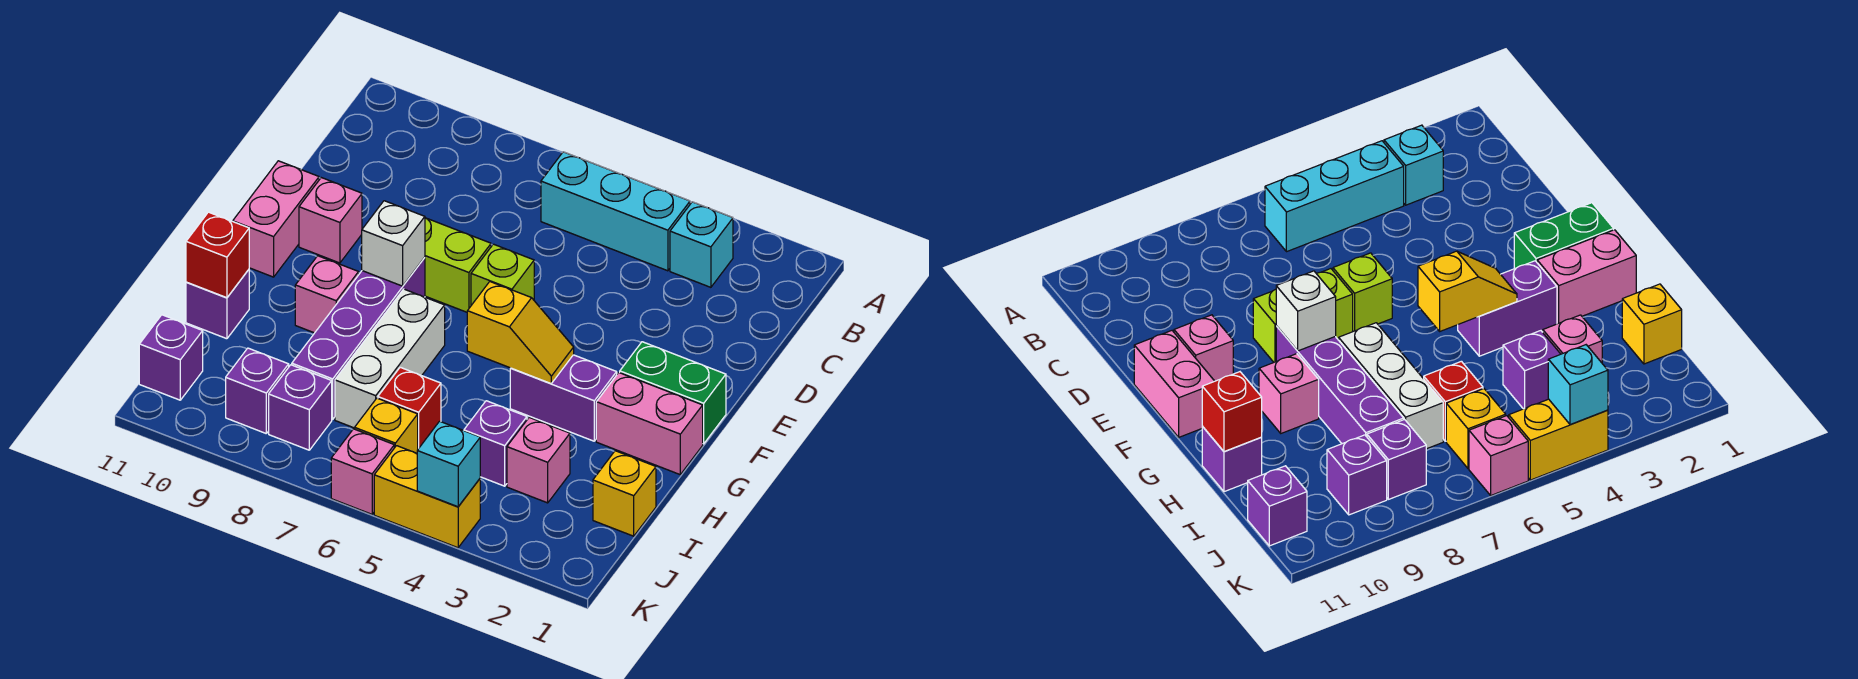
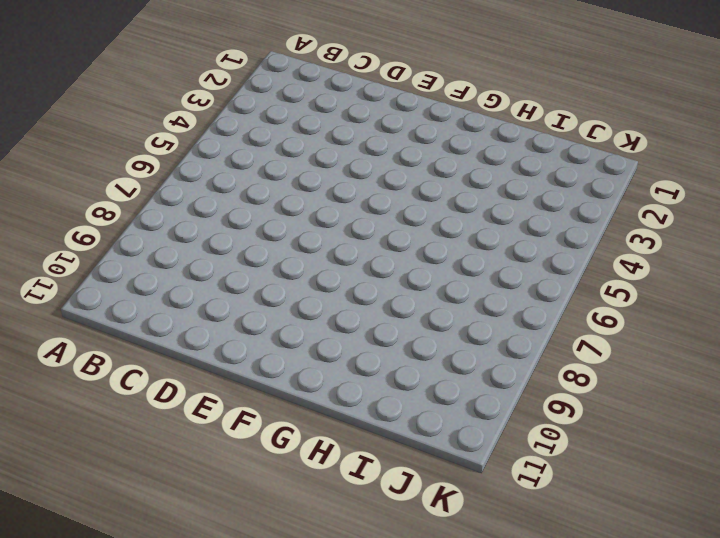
none -> cyan 1x1 brick [670,202,733,287]
none -> cyan 1x3 brick [541,152,690,271]
none -> lime 1x1 brick [471,244,534,305]

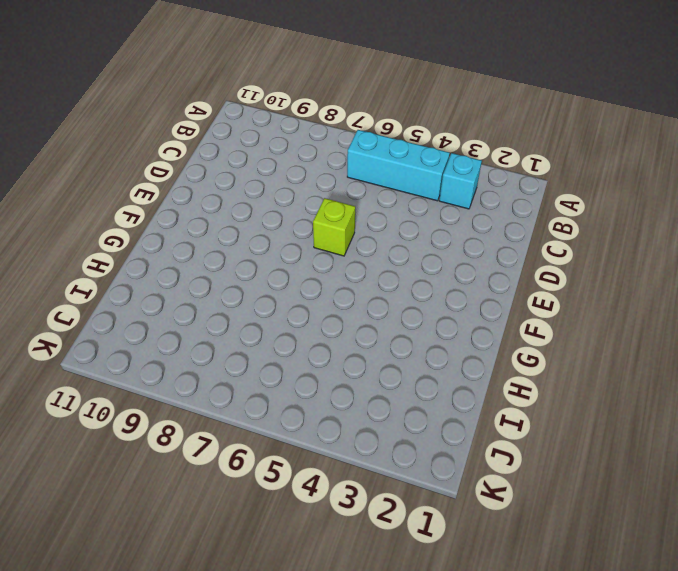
none -> lime 1x2 brick [425,218,491,312]
none -> pink 1x1 brick [299,178,362,263]
none -> pink 1x2 brick [233,161,319,277]

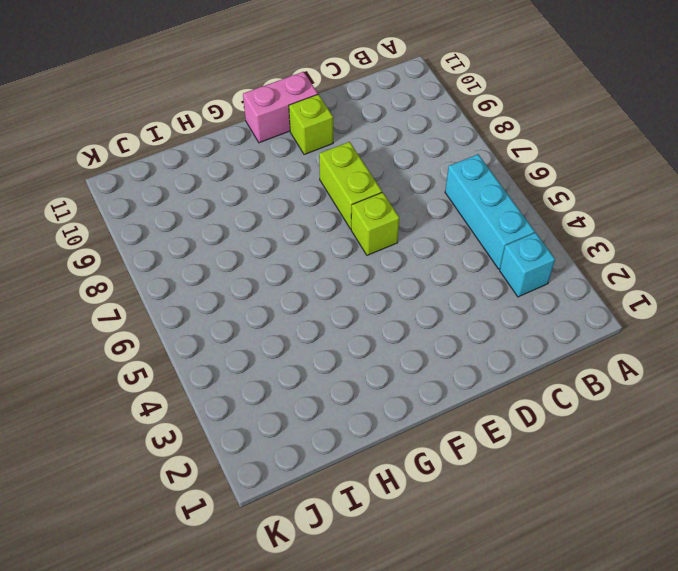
lime 1x1 brick [289,94,333,155] -> pink 1x1 brick [299,178,362,263]
none -> green 1x2 brick [620,342,726,444]
none -> purple 1x4 brick [292,258,425,419]
none -> pink 1x2 brick [596,373,703,474]

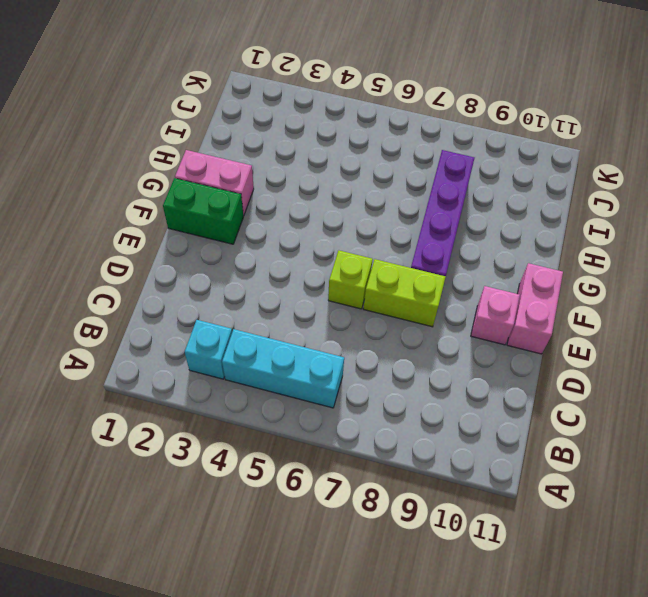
none -> purple 1x2 brick [510,355,617,441]
none -> white 1x3 brick [335,289,445,428]
none -> pink 1x1 brick [295,256,359,333]

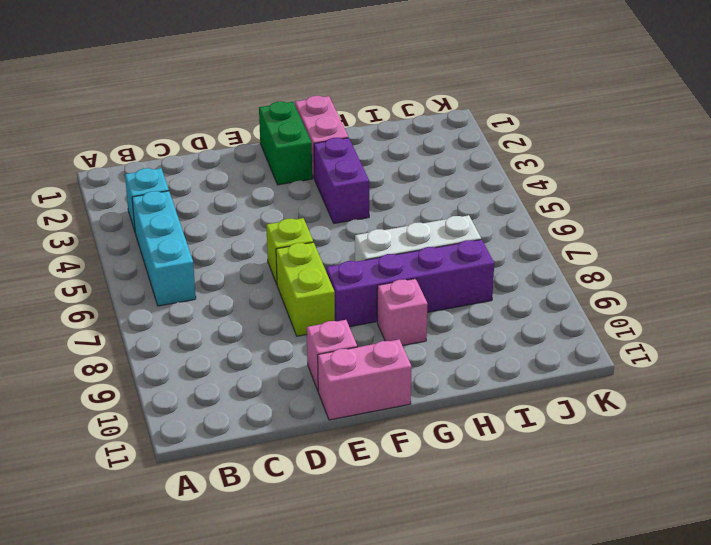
none -> purple 1x1 brick [186,270,249,339]
none -> yellow 1x1 brick [593,451,656,536]
none -> pink 1x1 brick [507,417,570,503]

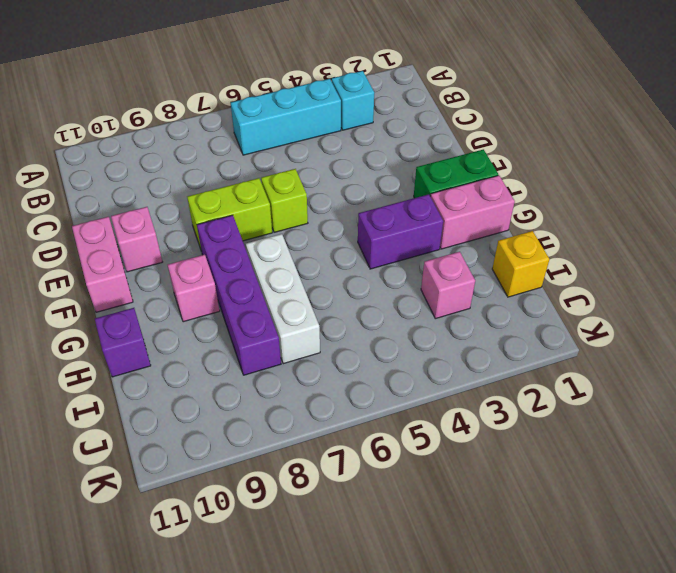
none -> purple 1x1 brick [464,401,527,486]
none -> red 1x1 brick [378,367,441,449]
none -> yellow 1x1 brick [355,398,418,453]

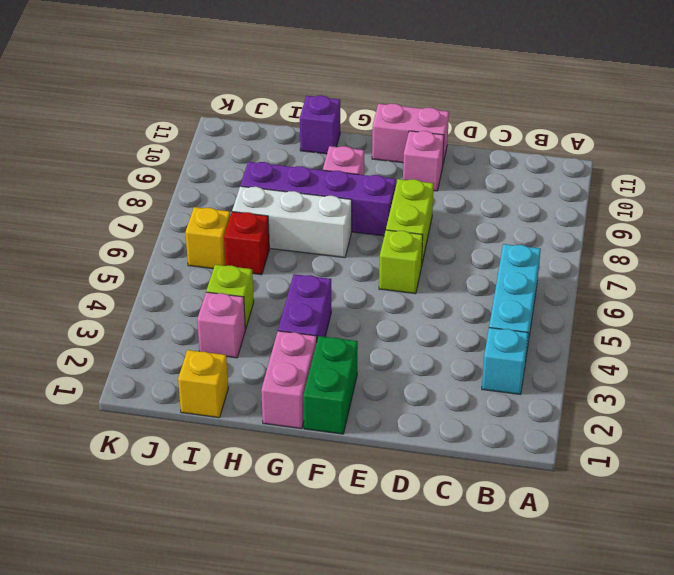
lime 1x1 brick [206,265,254,329] -> purple 1x1 brick [464,401,527,486]
none -> purple 1x1 brick [269,365,332,450]
none -> purple 1x1 brick [226,348,289,433]
none -> purple 1x1 brick [139,315,203,400]

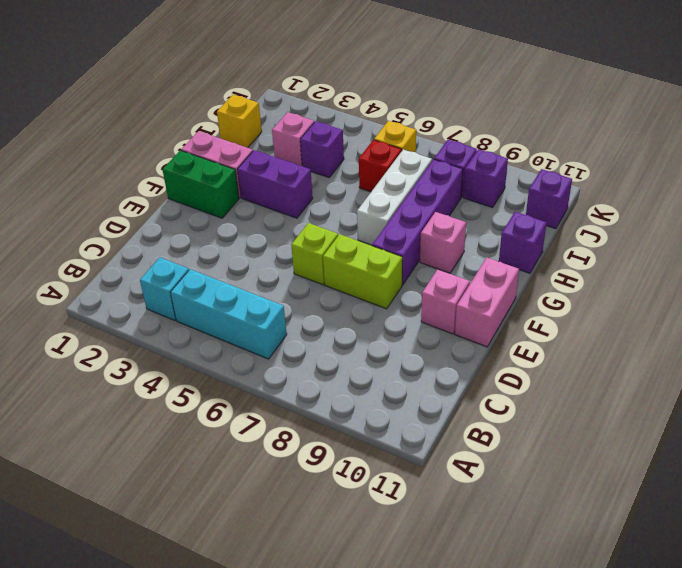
none -> yellow 1x2 brick [374,446,480,548]
none -> pink 1x1 brick [331,429,394,514]
none -> white 1x1 brick [362,201,425,286]

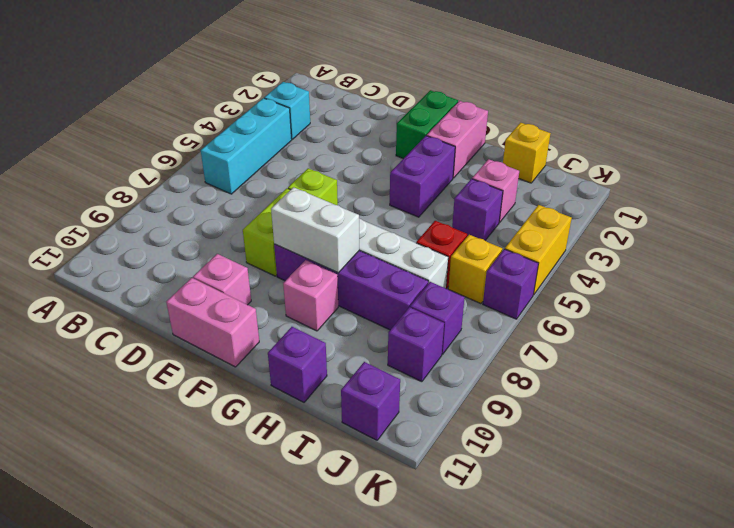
white 1x2 brick [271,187,359,273] -> white 1x1 brick [362,201,425,286]
purple 1x1 brick [483,249,538,319] -> pink 1x1 brick [331,429,394,514]
none -> yellow 1x2 slope [467,282,574,383]
none -> red 1x1 brick [186,212,249,298]
none -> cyan 1x1 brick [417,421,480,507]

